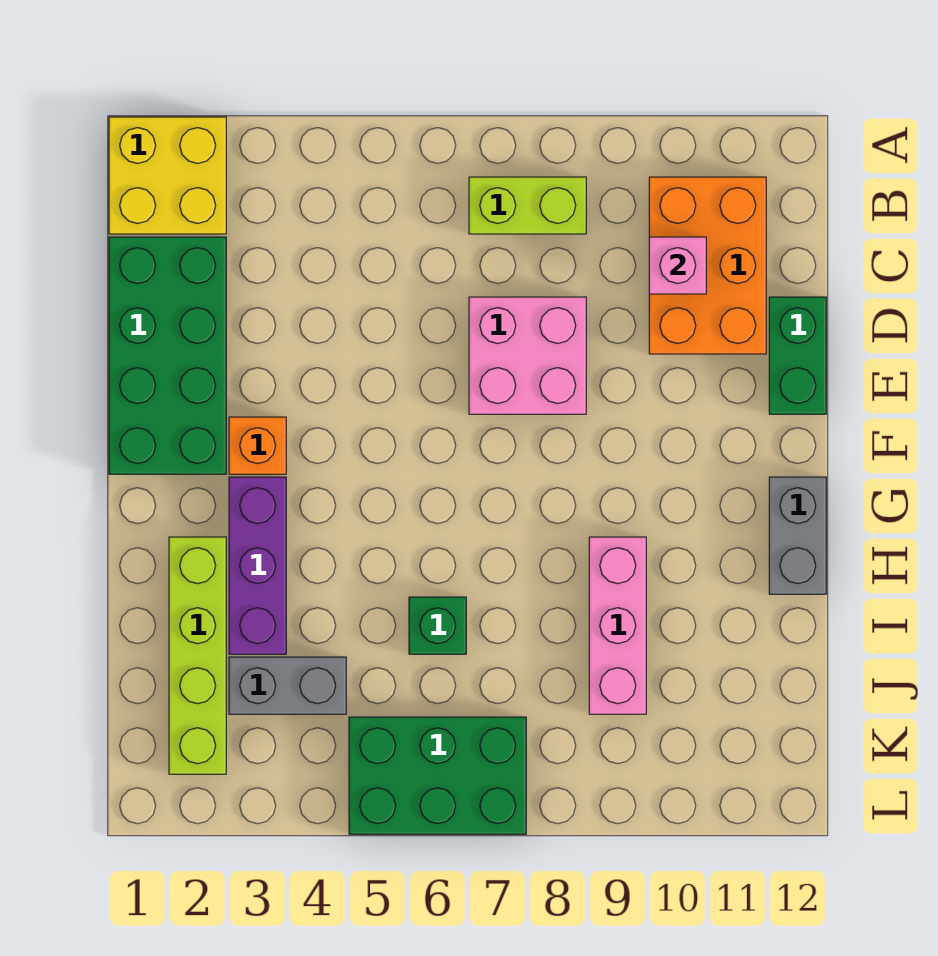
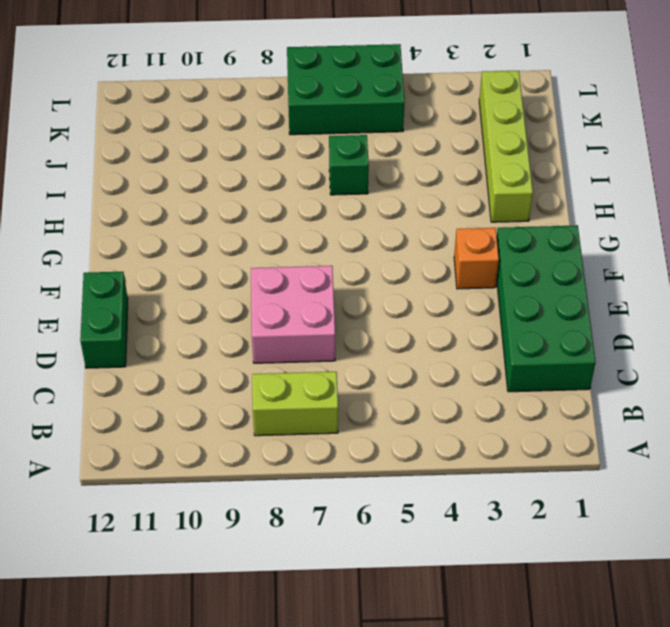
none -> yellow 2x2 brick [109,117,226,234]
none -> orange 2x3 brick [649,177,766,354]
none -> purple 1x3 brick [229,477,286,654]

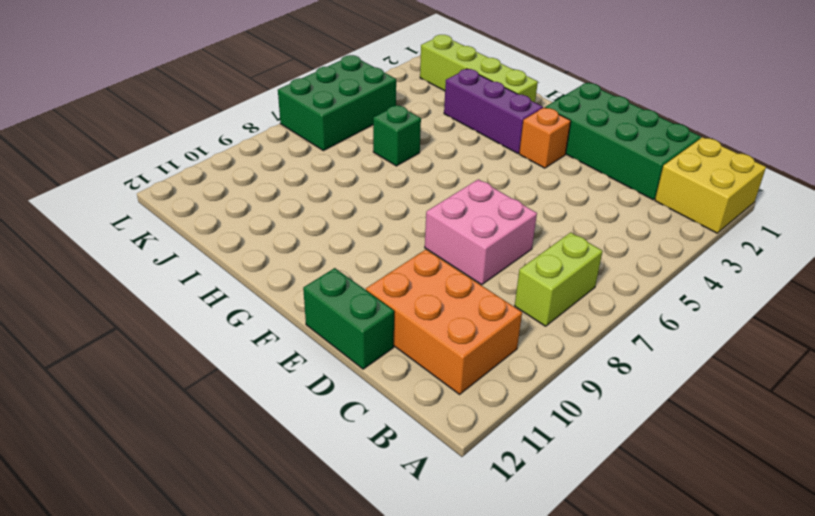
none -> grey 1x2 brick [769,477,826,594]
none -> pink 1x3 brick [589,537,646,714]
none -> grey 1x2 brick [229,657,346,714]

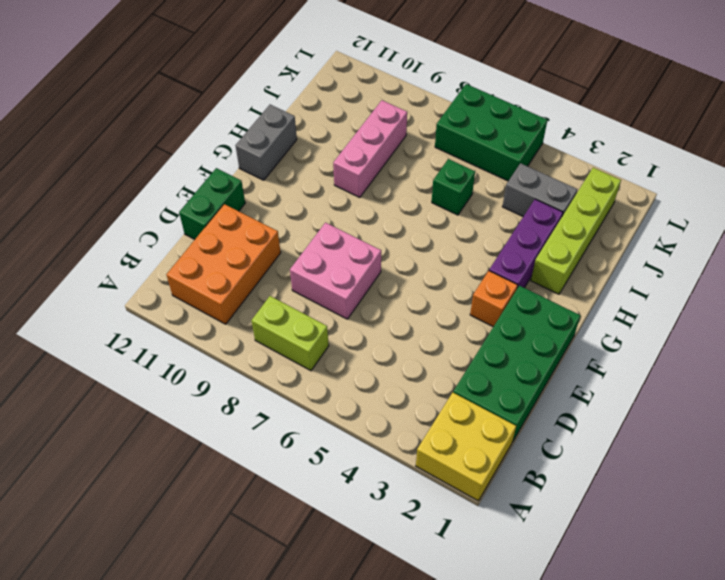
none -> pink 1x1 brick [649,237,706,294]

